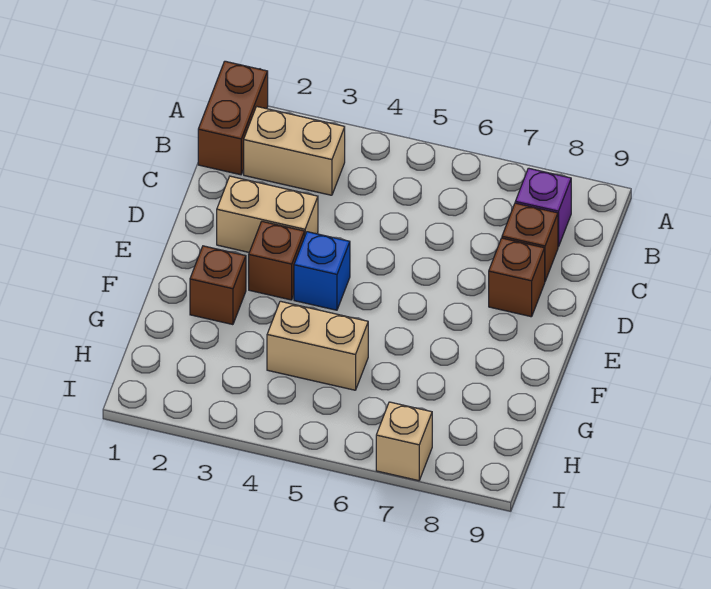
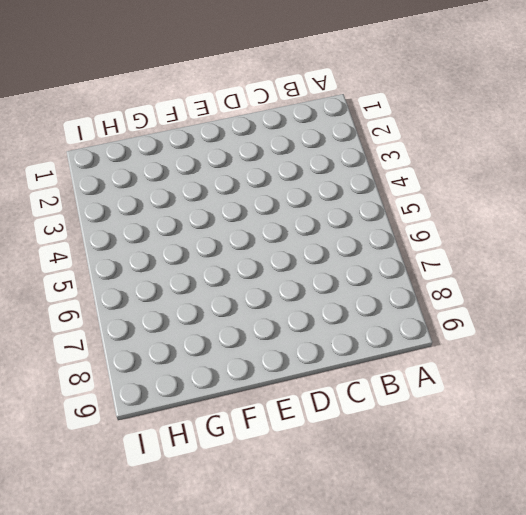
none -> brown 1x2 brick [198,61,268,175]
none -> tan 1x2 brick [244,106,345,195]

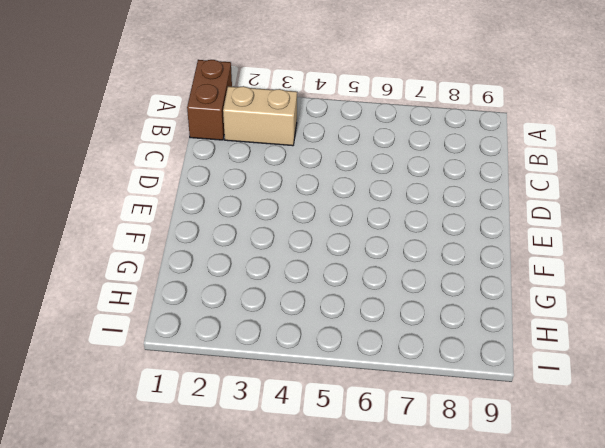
none -> purple 1x1 brick [515,168,571,247]
none -> brown 1x1 brick [502,203,558,281]

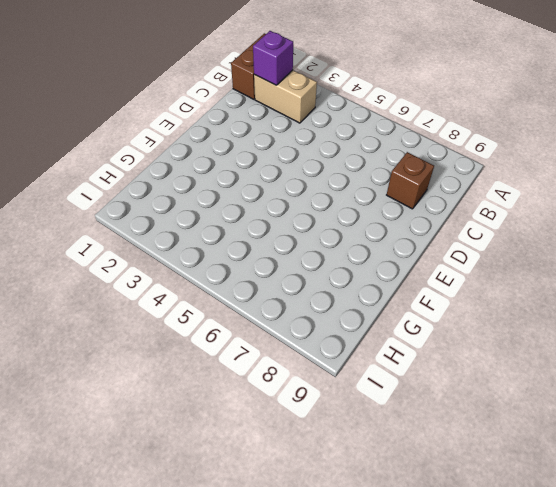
purple 1x1 brick [253,31,293,85] -> purple 1x1 brick moved to [515,168,571,247]
none -> tan 1x2 brick [217,176,318,252]
none -> brown 1x1 brick [489,238,545,317]

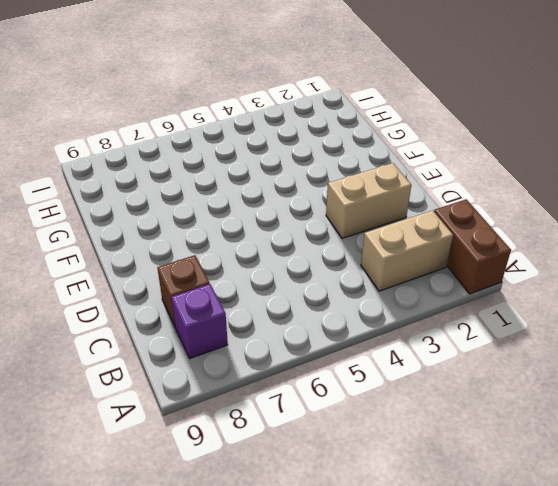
none -> brown 1x1 brick [489,238,545,317]
none -> brown 1x1 brick [249,221,305,300]

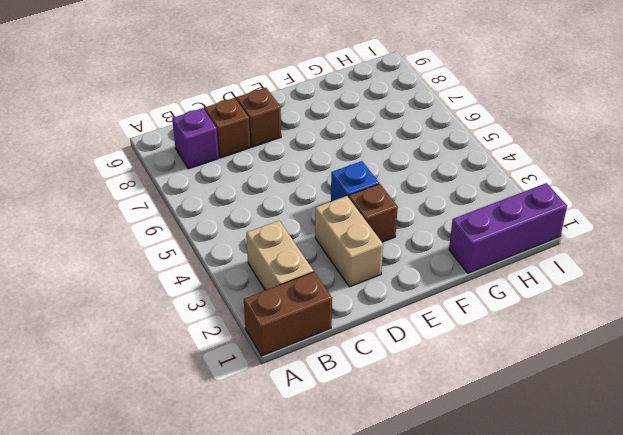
purple 1x3 brick [449,183,567,273] -> none
none -> brown 1x1 brick [190,246,246,325]
none -> tan 1x2 brick [267,301,368,390]

